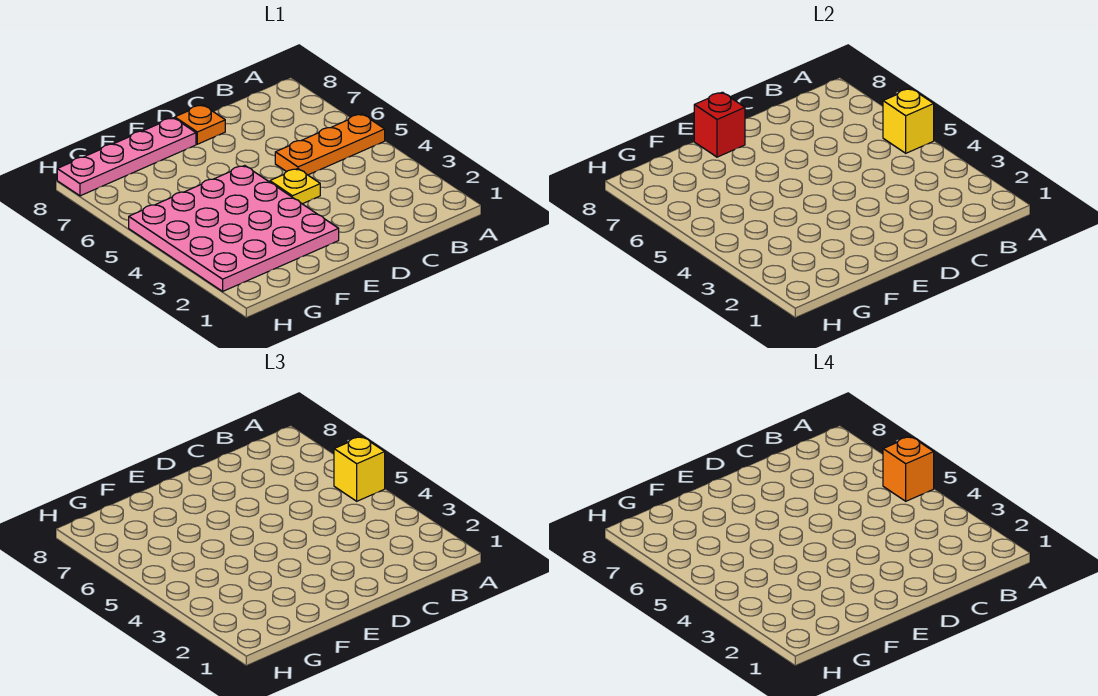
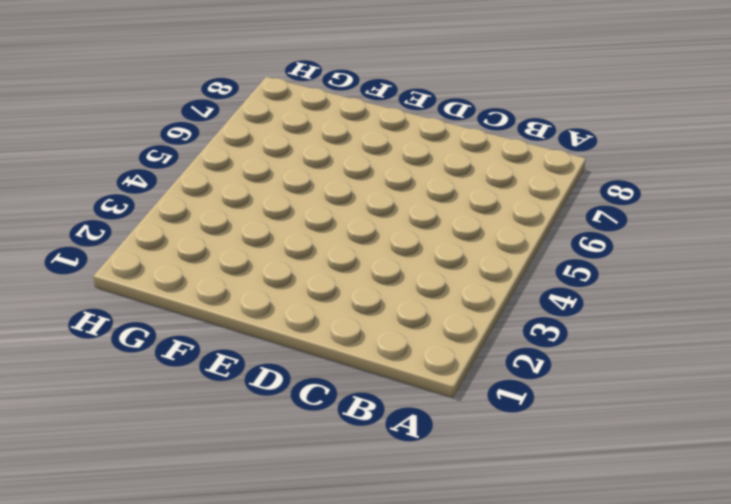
none -> orange 1x3 plate [275,114,385,175]
none -> yellow 1x1 plate [270,169,320,204]

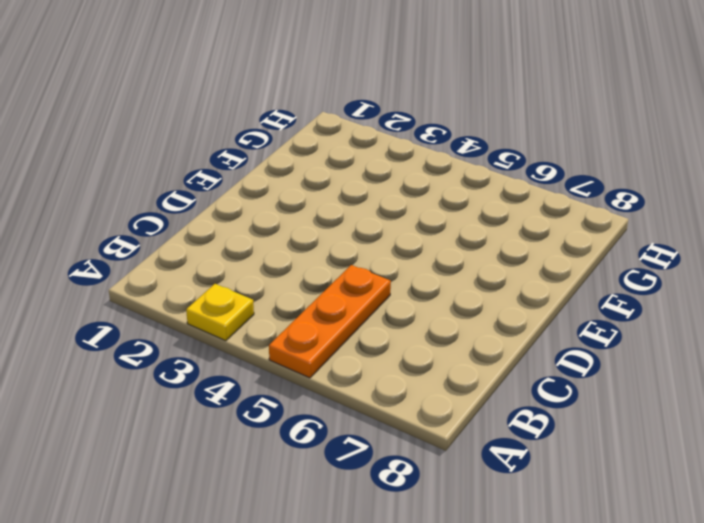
yellow 1x1 plate [186,284,254,341] -> yellow 1x1 plate moved to [270,169,320,204]
none -> orange 1x1 plate [175,105,225,144]
none -> pink 4x4 plate [129,165,339,291]

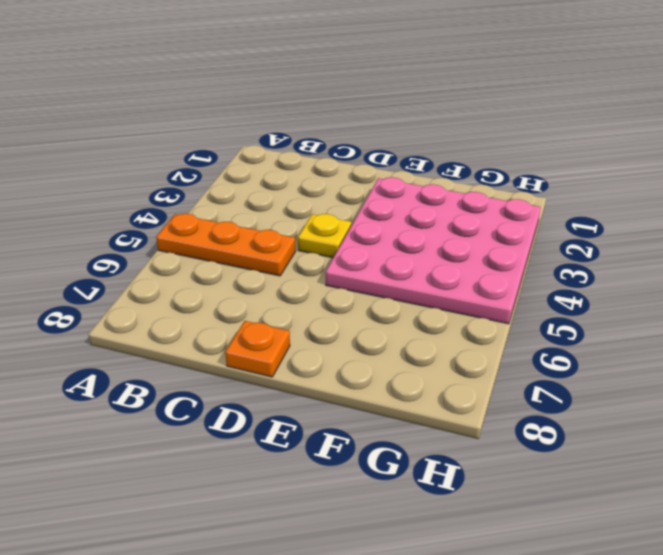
none -> pink 1x4 plate [57,118,196,196]
none -> yellow 1x1 brick [883,89,934,153]

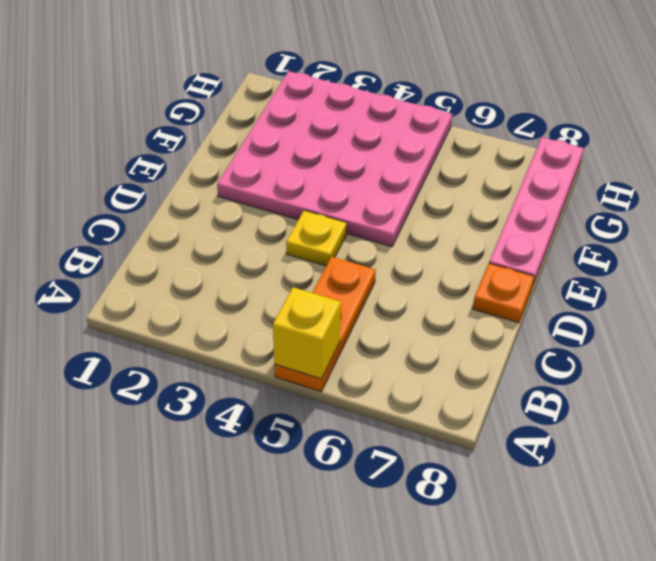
none -> red 1x1 brick [694,92,745,157]
none -> yellow 1x1 brick [334,437,385,501]

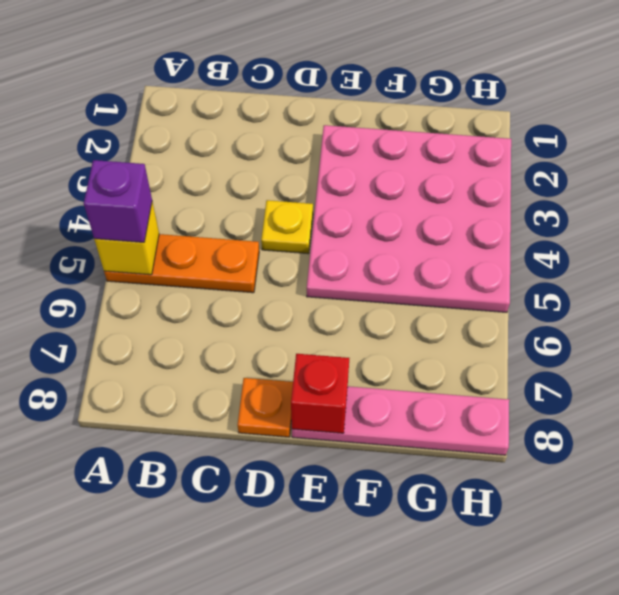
purple 1x1 brick [84,160,152,242] -> yellow 1x1 brick [334,437,385,501]
none -> orange 1x1 brick [883,437,934,501]

